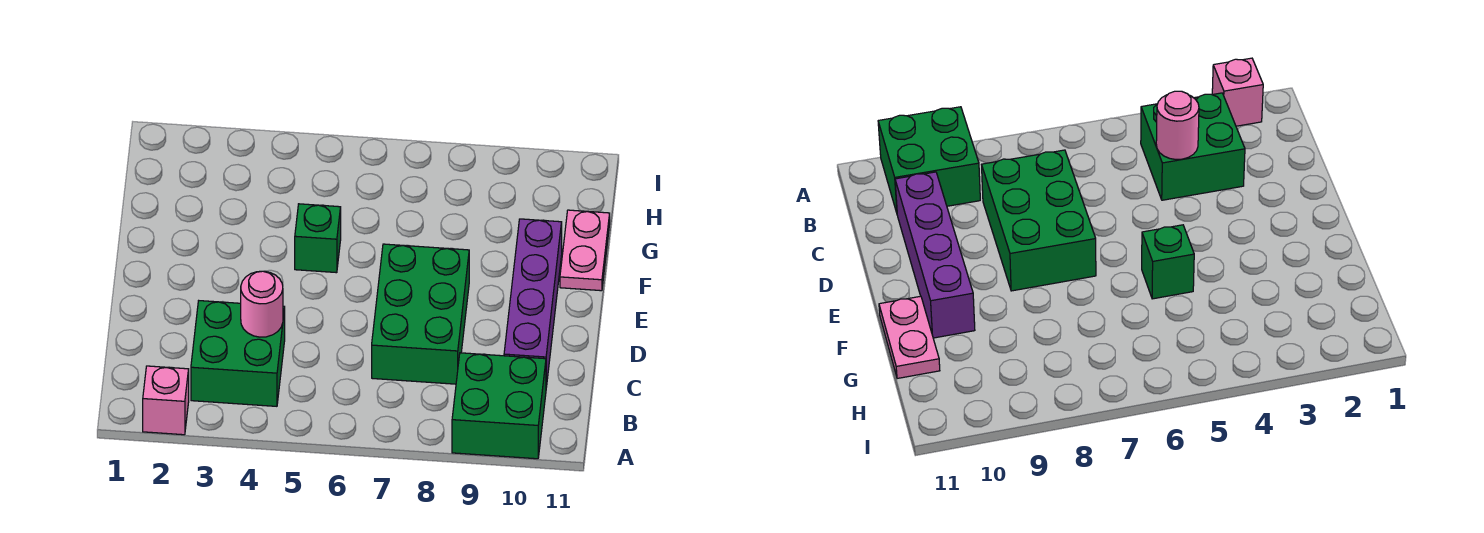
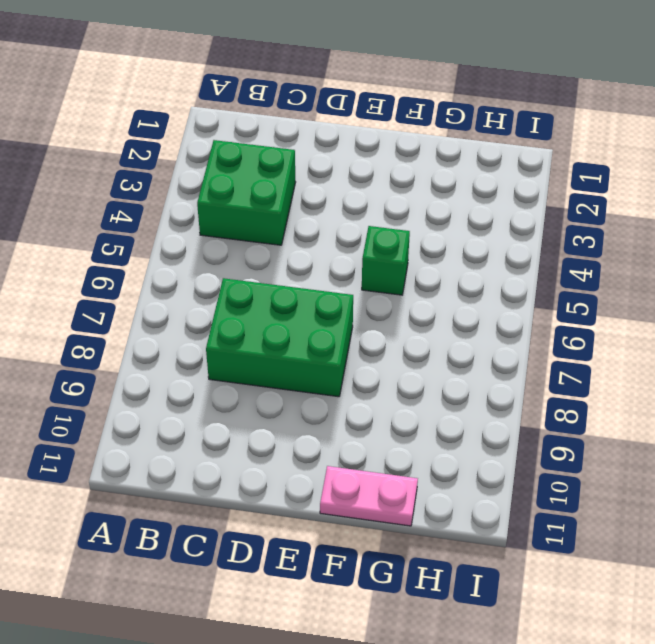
none -> pink 1x1 brick [143,366,189,435]
none -> green 2x2 brick [452,353,546,459]

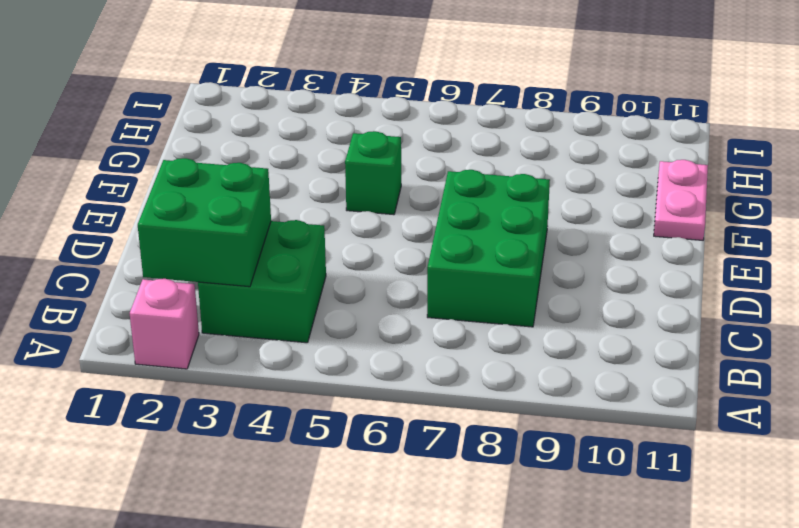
green 2x2 brick [138,158,271,287] -> green 2x2 brick moved to [452,353,546,459]
none -> purple 1x4 brick [504,219,562,387]
none -> pink 1x1 round brick [241,271,283,337]

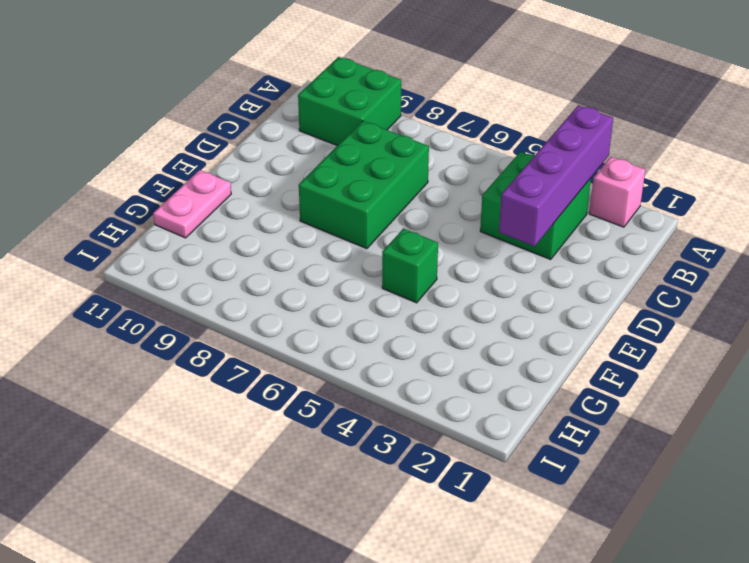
purple 1x4 brick [499,105,613,246] -> purple 1x4 brick moved to [504,219,562,387]
none -> pink 1x1 round brick [241,271,283,337]

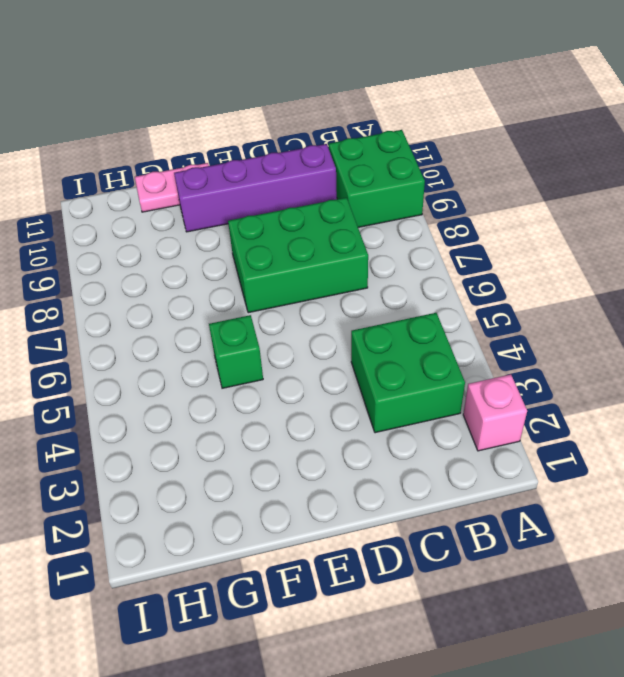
none -> pink 1x1 round brick [241,271,283,337]

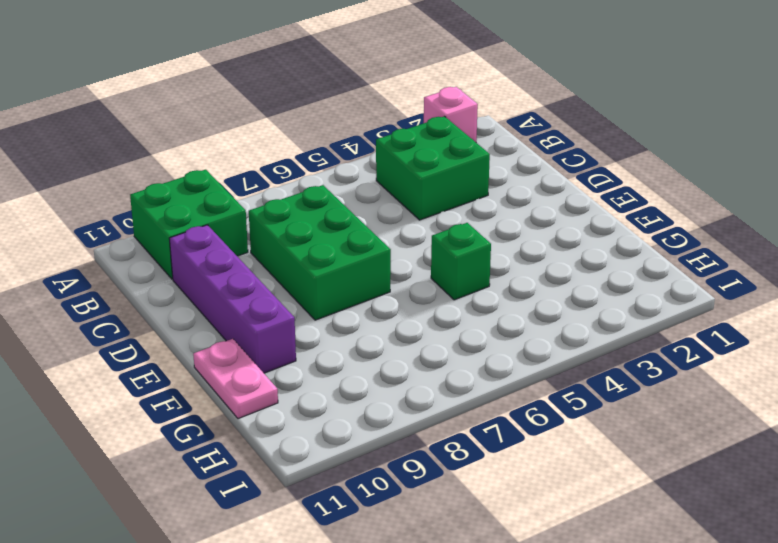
none -> pink 1x1 round brick [241,271,283,337]

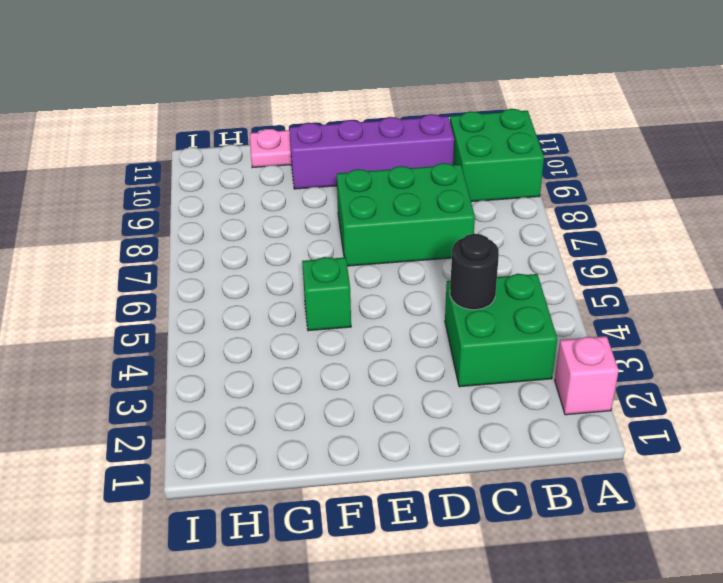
black 1x1 round brick [450,234,499,310] -> pink 1x1 round brick [241,271,283,337]

